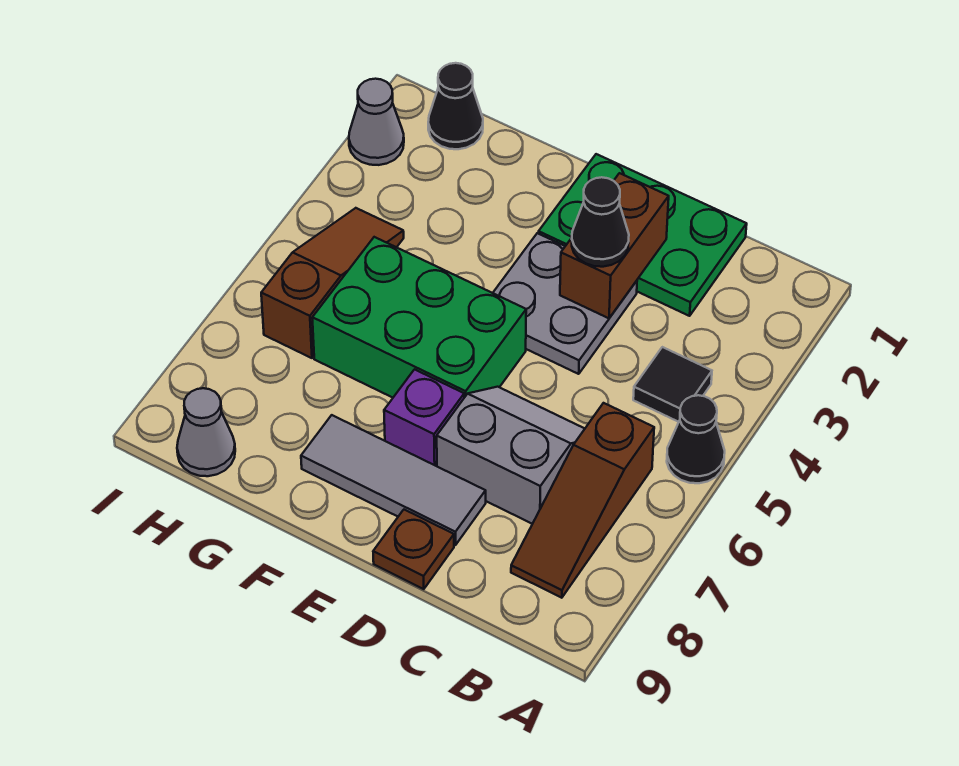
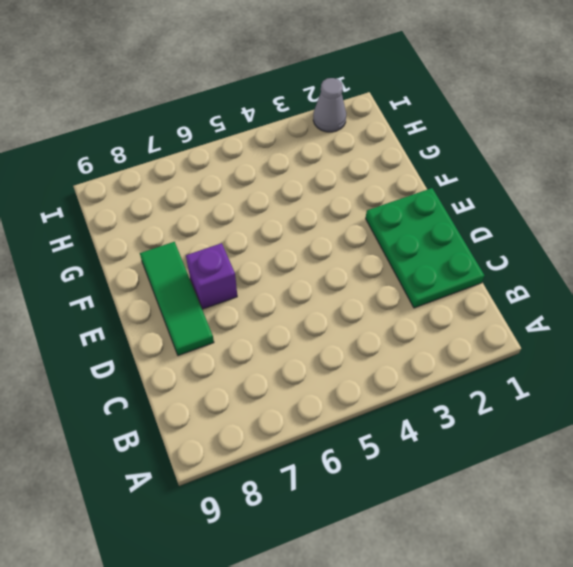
green 1x3 tile [140,242,214,356] -> grey 1x3 tile [301,415,486,545]
none -> black 1x1 cone [667,395,725,483]
none -> black 1x1 tile [633,347,712,422]
none -> brown 1x3 slope [511,403,654,598]

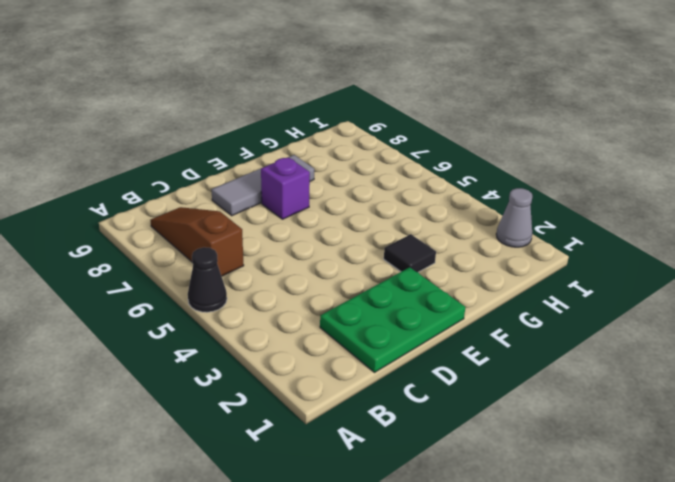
black 1x1 tile [384,234,436,272] -> black 1x1 tile moved to [633,347,712,422]
none -> grey 2x2 slope [437,387,585,524]
none -> grey 2x2 plate [493,233,637,374]
none -> brown 1x1 plate [373,510,454,589]

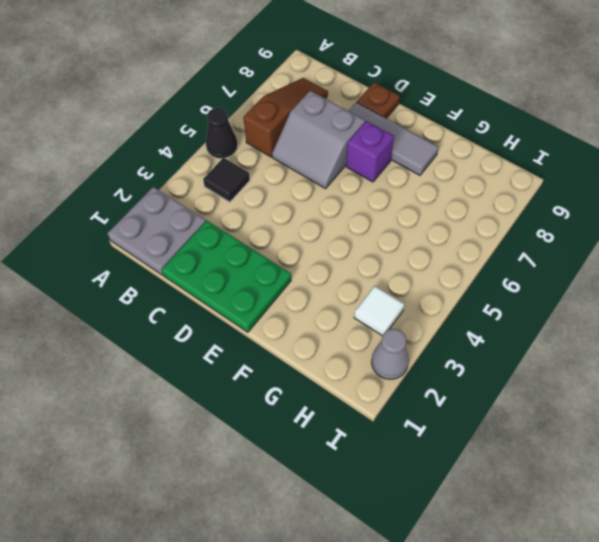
grey 2x2 plate [108,187,206,275] -> grey 2x2 plate moved to [493,233,637,374]
white 1x1 tile [354,286,405,336] -> none
none -> green 2x3 brick [312,237,526,398]
none -> black 1x1 cone [428,63,483,149]
none -> brown 1x3 slope [261,208,404,358]

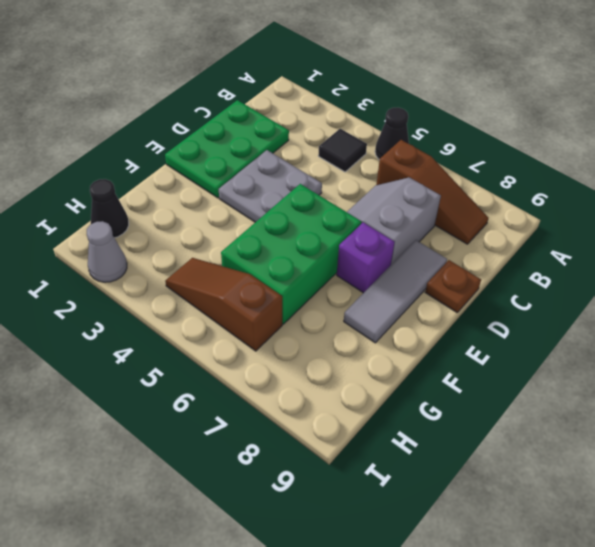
none -> grey 1x1 cone [177,388,235,476]
none -> brown 1x2 brick [560,173,669,318]
none -> black 1x1 cone [572,177,629,267]

